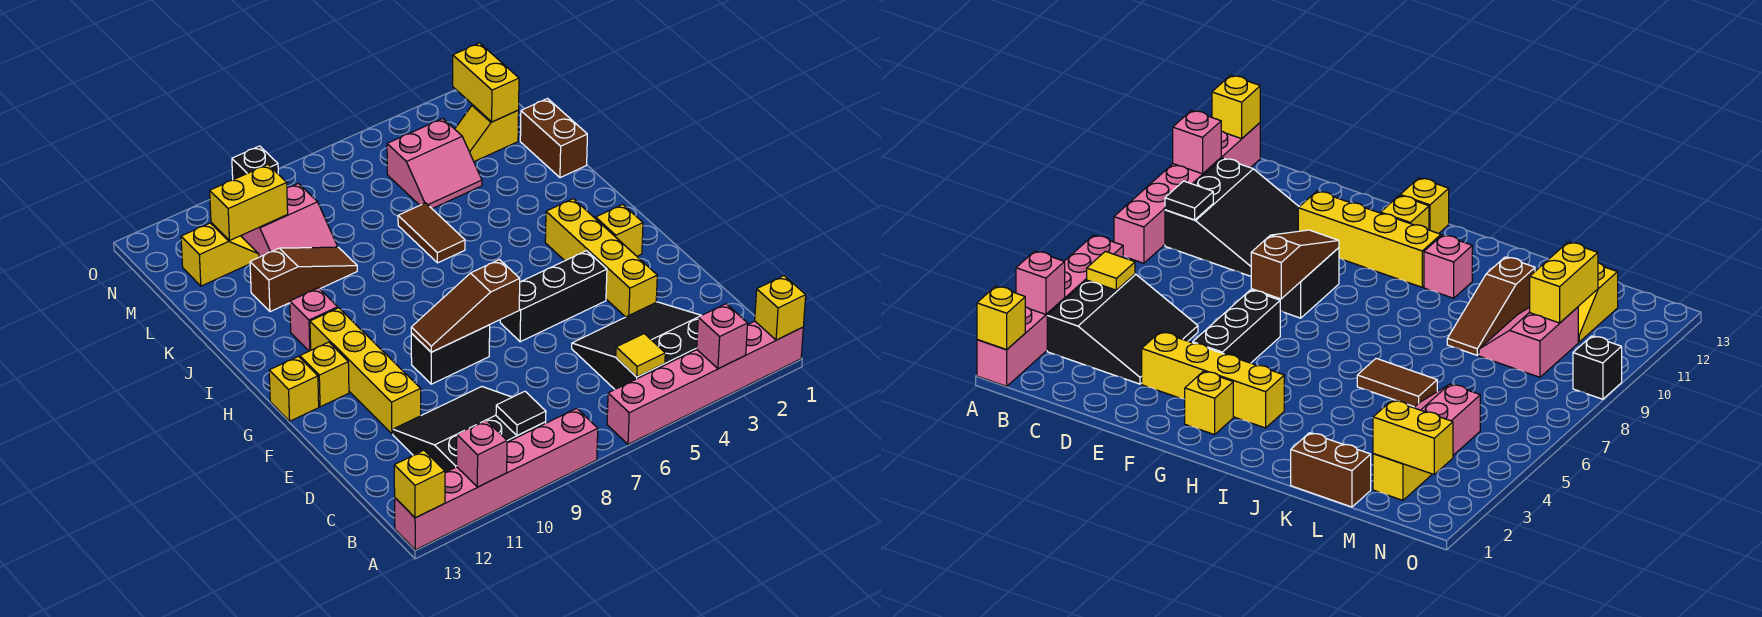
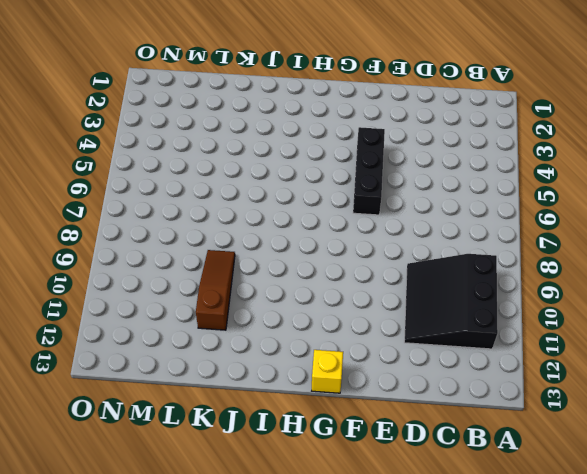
none -> pink 1x6 brick [607,321,803,444]
none -> pink 1x6 brick [395,408,598,550]
none -> black 3x3 slope [572,302,701,389]

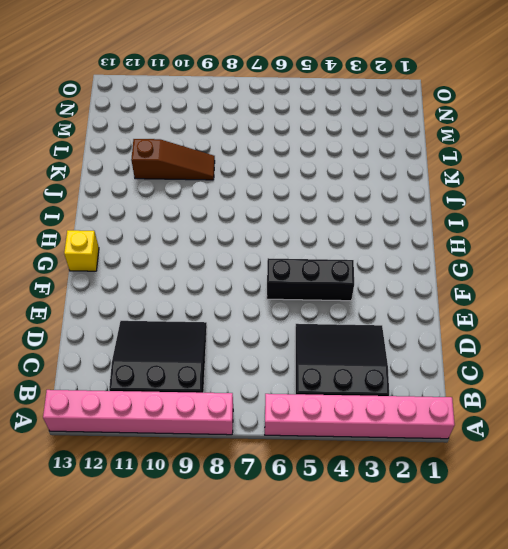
none -> yellow 1x4 brick [545,199,657,317]
none -> yellow 1x4 brick [310,308,421,434]
none -> black 1x2 brick [411,325,490,384]

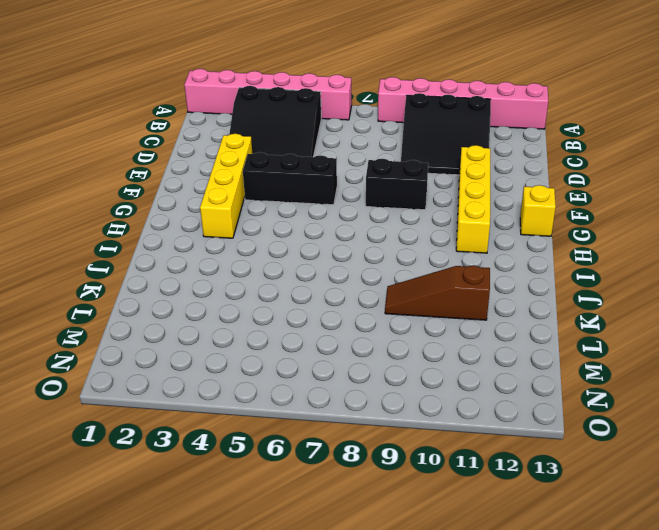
none -> yellow 1x1 brick [596,204,643,256]
none -> yellow 1x1 brick [300,342,349,407]
none -> pink 1x1 brick [290,288,338,351]

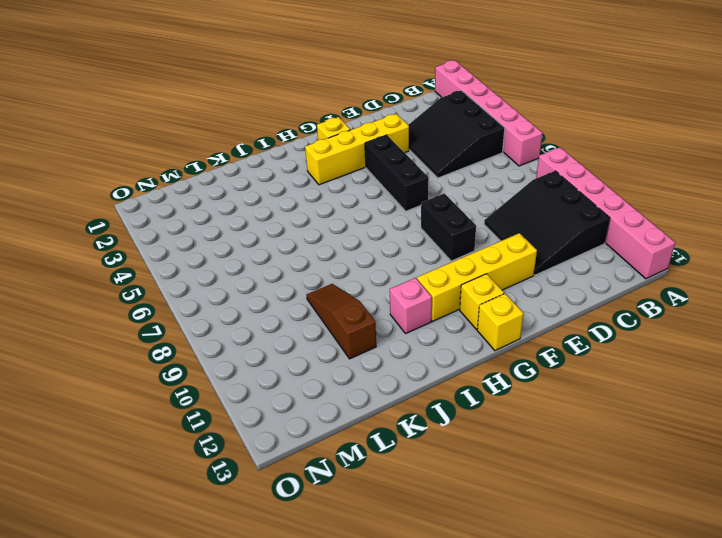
none -> brown 1x2 tile [398,203,465,263]
none -> brown 1x2 brick [520,99,587,178]
none -> pink 2x2 slope [387,119,482,209]

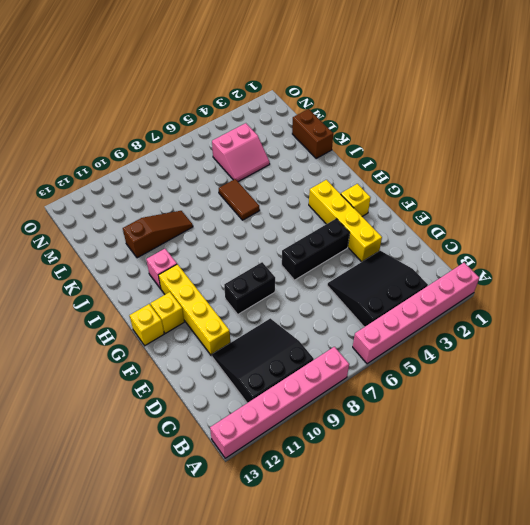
none -> pink 2x2 slope [242,183,337,257]
none -> yellow 1x2 slope [455,105,519,162]
none -> yellow 1x2 slope [181,223,259,286]

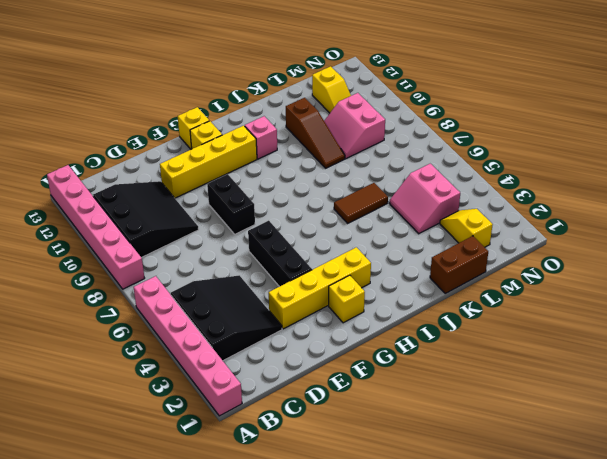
none -> black 1x1 brick [232,146,278,180]
none -> yellow 1x1 brick [755,276,806,340]
none -> pink 1x1 brick [697,304,748,369]

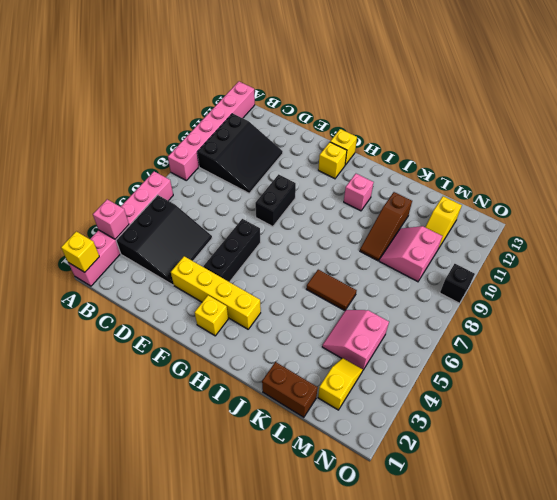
none -> yellow 1x4 brick [310,308,421,434]
none -> pink 1x1 brick [457,420,507,487]
none -> yellow 1x1 brick [394,450,445,518]

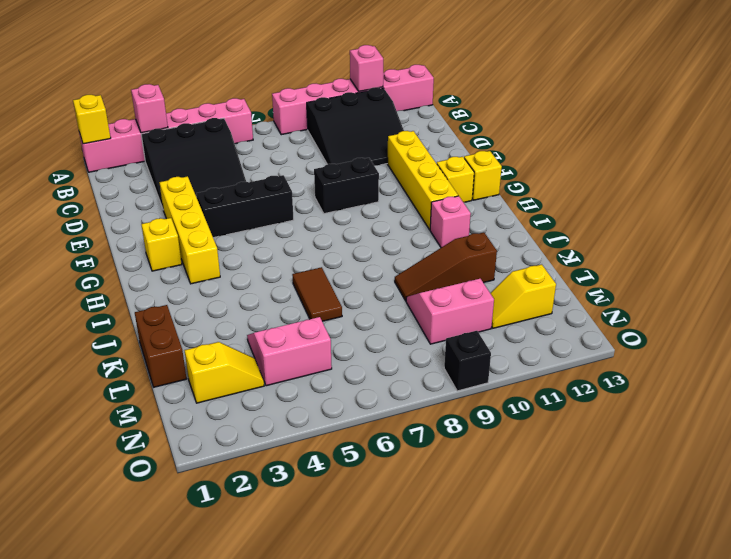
none -> yellow 1x1 brick [394,450,445,518]
none -> yellow 1x1 tile [616,334,665,377]
none -> black 1x1 tile [496,391,546,436]

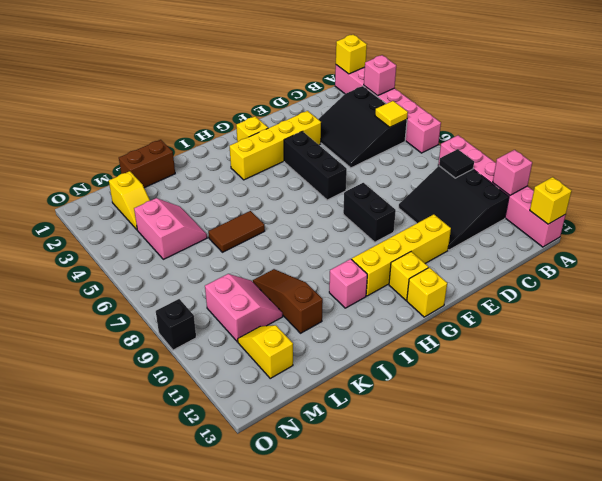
none -> brown 1x3 slope [411,260,520,352]
none -> yellow 1x2 brick [453,43,519,122]
none -> yellow 1x2 brick [210,165,288,241]

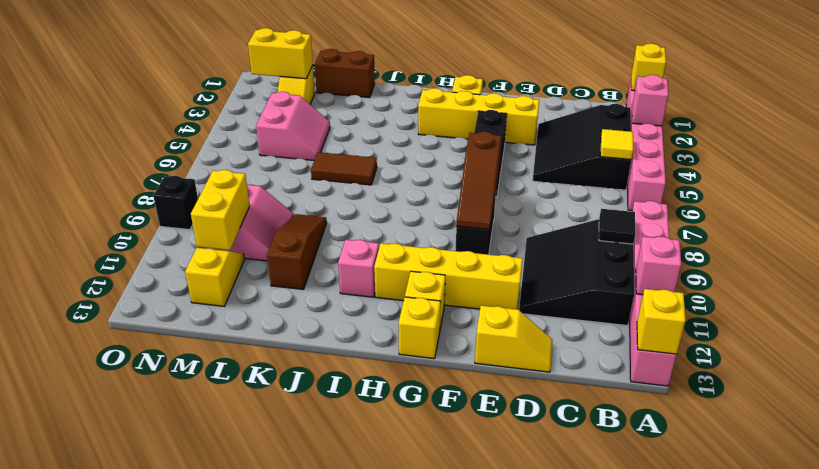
yellow 1x2 slope [475,305,553,372] -> none

